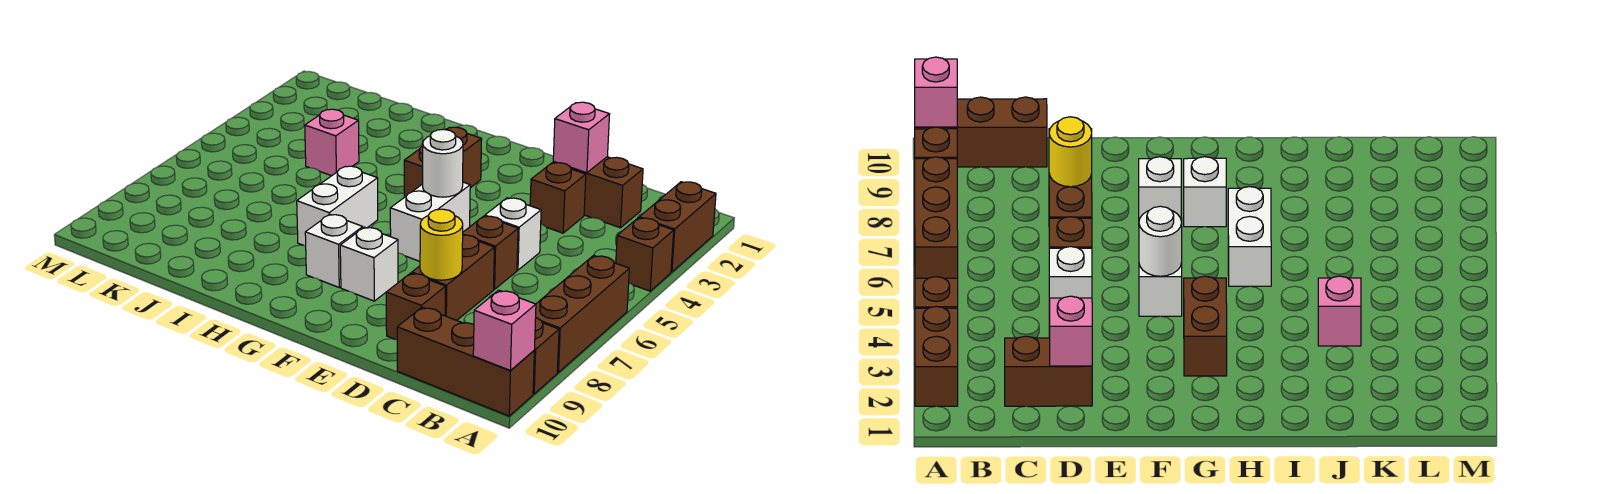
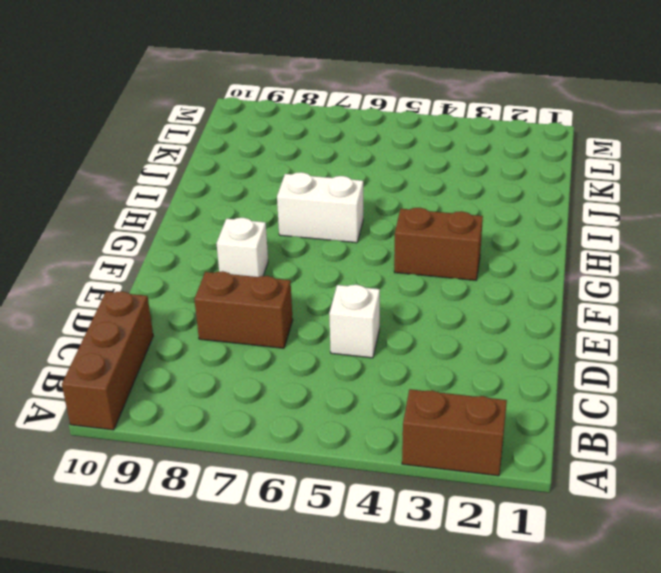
none -> brown 1x1 brick [616,218,674,291]
none -> brown 1x3 brick [536,255,629,372]
none -> brown 1x1 brick [533,318,559,394]

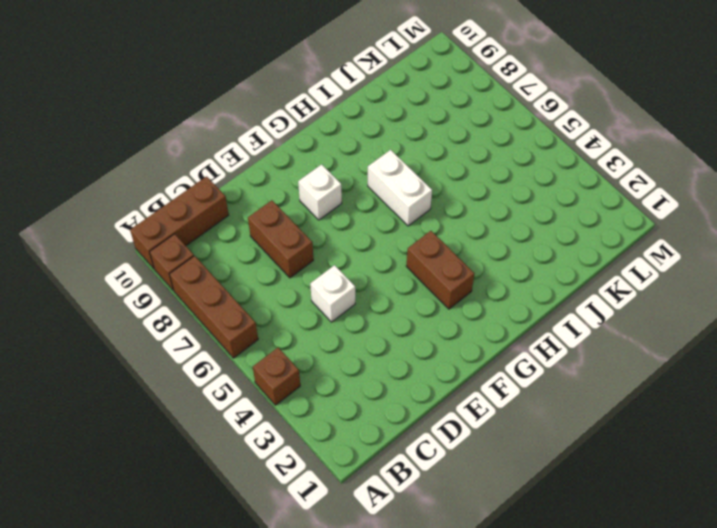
none -> brown 1x2 brick [639,182,716,272]
none -> brown 1x2 brick [553,157,643,228]
none -> brown 1x1 brick [530,163,586,233]

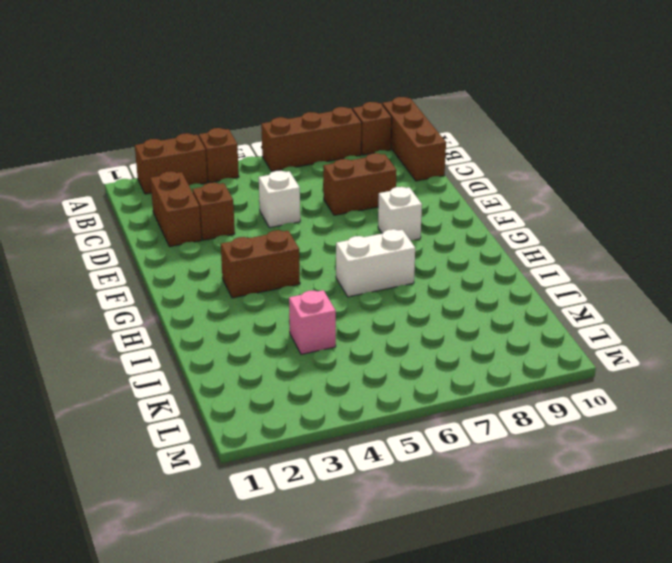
none -> brown 1x1 brick [463,216,518,289]
none -> brown 1x1 brick [386,273,446,340]
none -> white 1x2 brick [390,182,470,261]

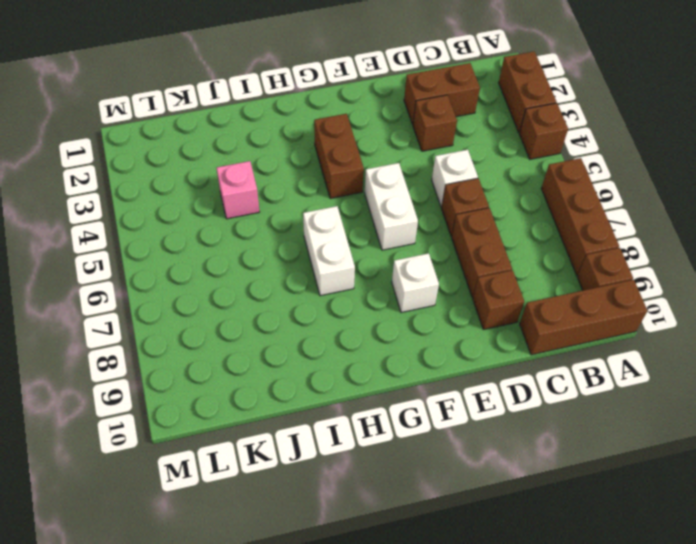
none -> white 1x1 brick [305,214,363,287]
none -> pink 1x1 brick [473,290,536,371]
none -> pink 1x1 brick [553,102,610,173]

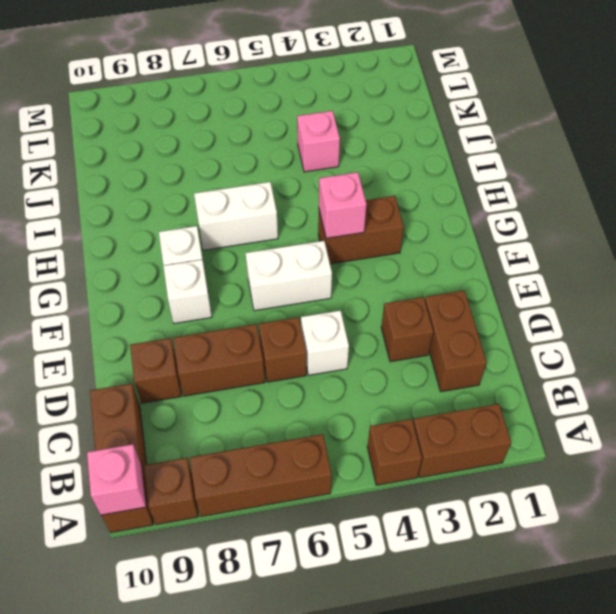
pink 1x1 brick [319,172,367,238] -> pink 1x1 brick moved to [553,102,610,173]
none -> yellow 1x1 round brick [420,209,463,280]
none -> white 1x1 round brick [423,129,463,197]

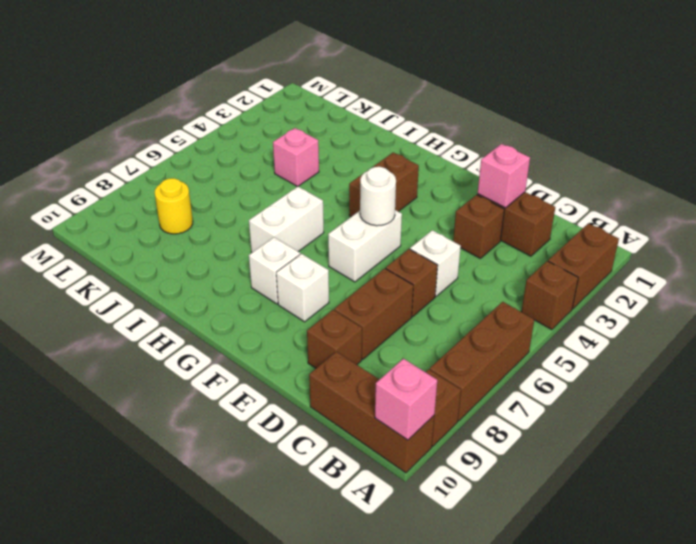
yellow 1x1 round brick [155,178,193,234] -> yellow 1x1 round brick moved to [420,209,463,280]

